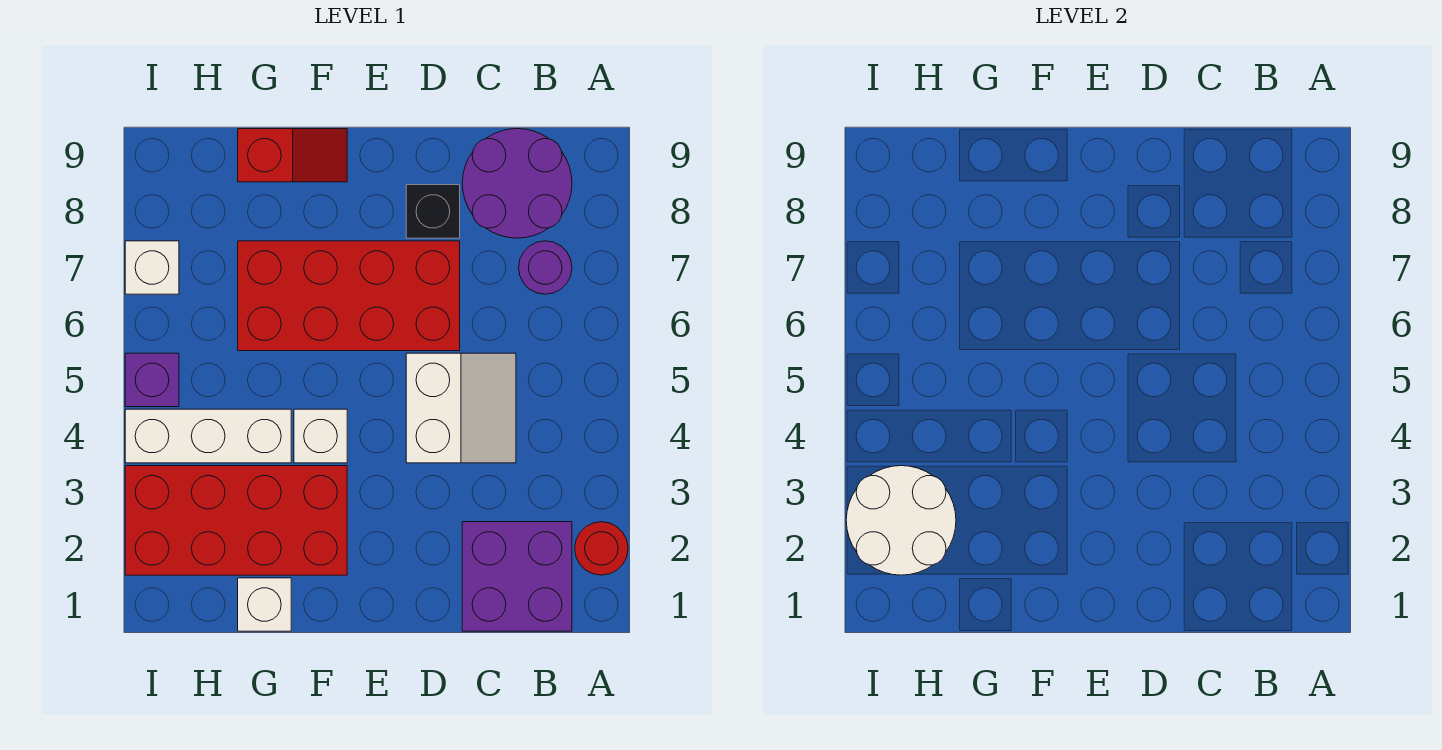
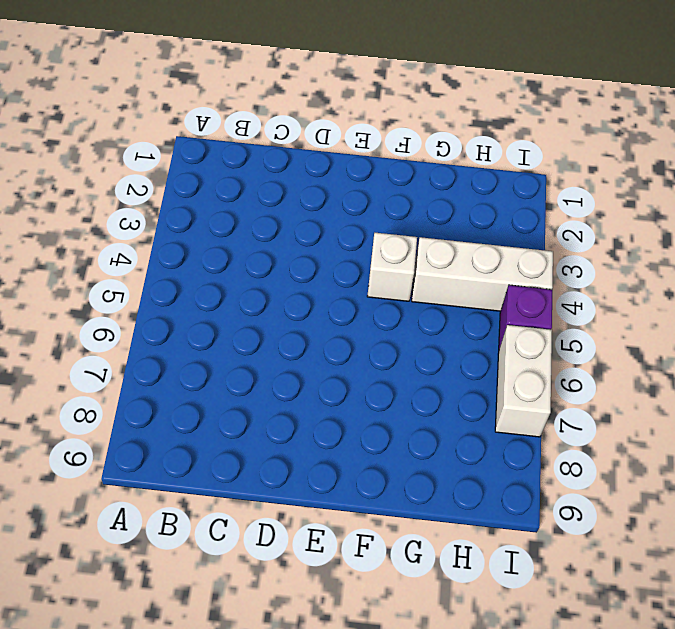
white 1x2 brick [495,325,552,437] -> white 1x1 brick [125,241,179,294]
none -> red 1x1 round brick [575,522,628,575]
none -> purple 2x2 brick [462,522,572,631]
none -> purple 1x1 round brick [519,241,572,294]

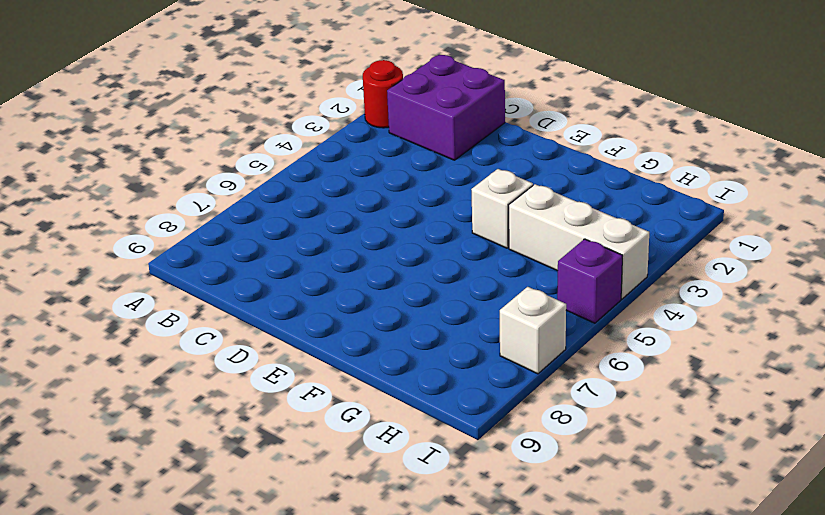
none -> purple 1x1 round brick [519,241,572,294]
none -> purple 2x2 round brick [462,129,572,238]
none -> white 2x2 slope [406,353,516,463]

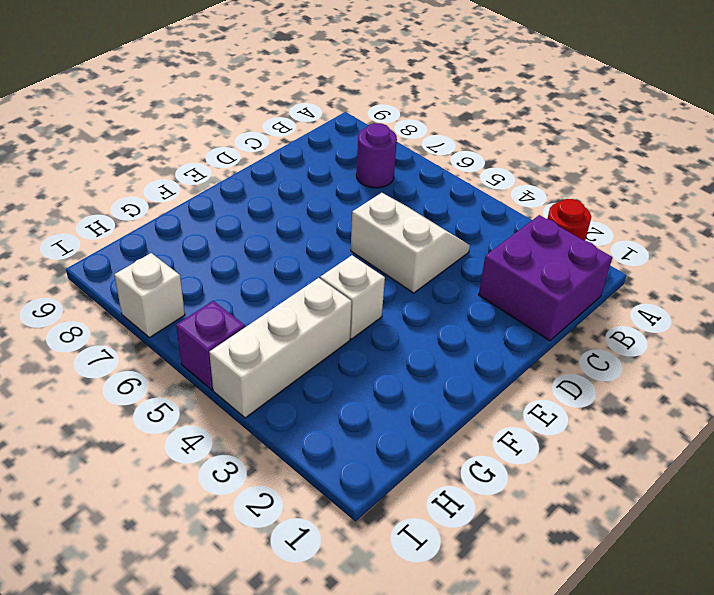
none -> purple 2x2 round brick [462,129,572,238]
none -> red 2x4 brick [238,241,460,351]
none -> black 1x1 brick [406,185,460,238]

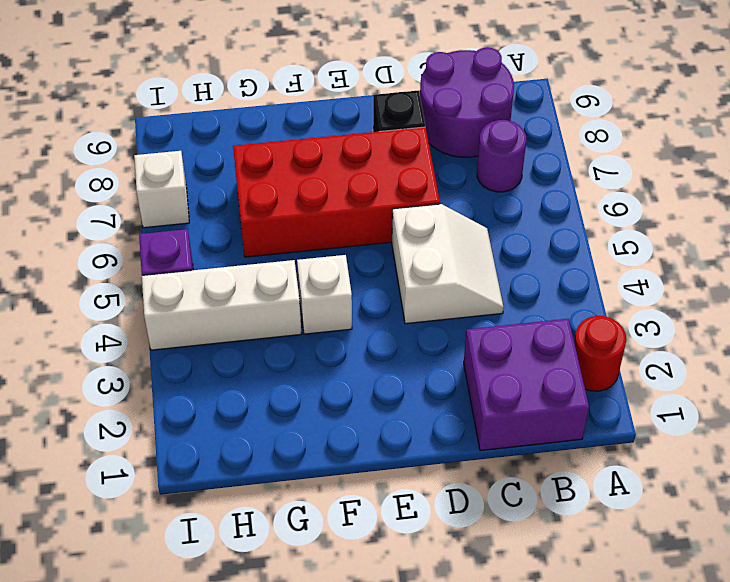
none -> red 2x4 brick [125,466,347,575]
none -> red 1x2 slope [238,129,347,182]
none -> white 1x1 brick [238,578,291,631]

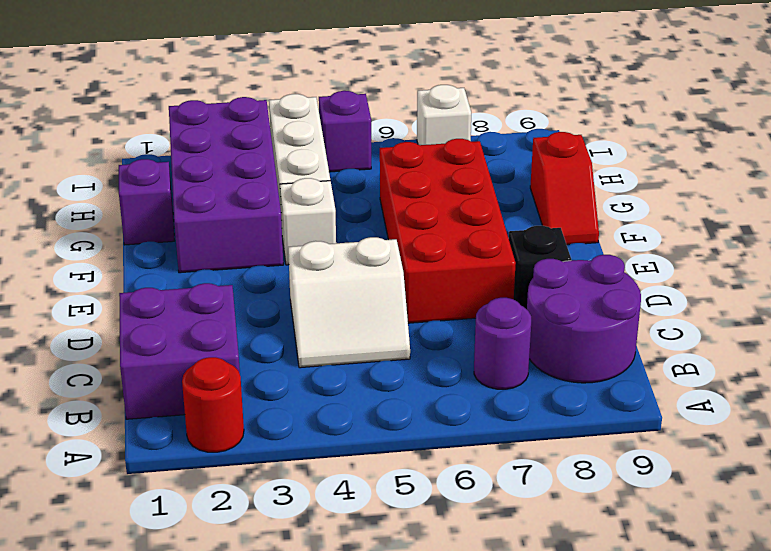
purple 2x4 brick [169,97,283,273] -> red 2x4 brick [125,466,347,575]
purple 1x1 brick [119,159,174,245] -> white 1x1 brick [238,578,291,631]
none -> white 2x2 round brick [846,466,956,575]

